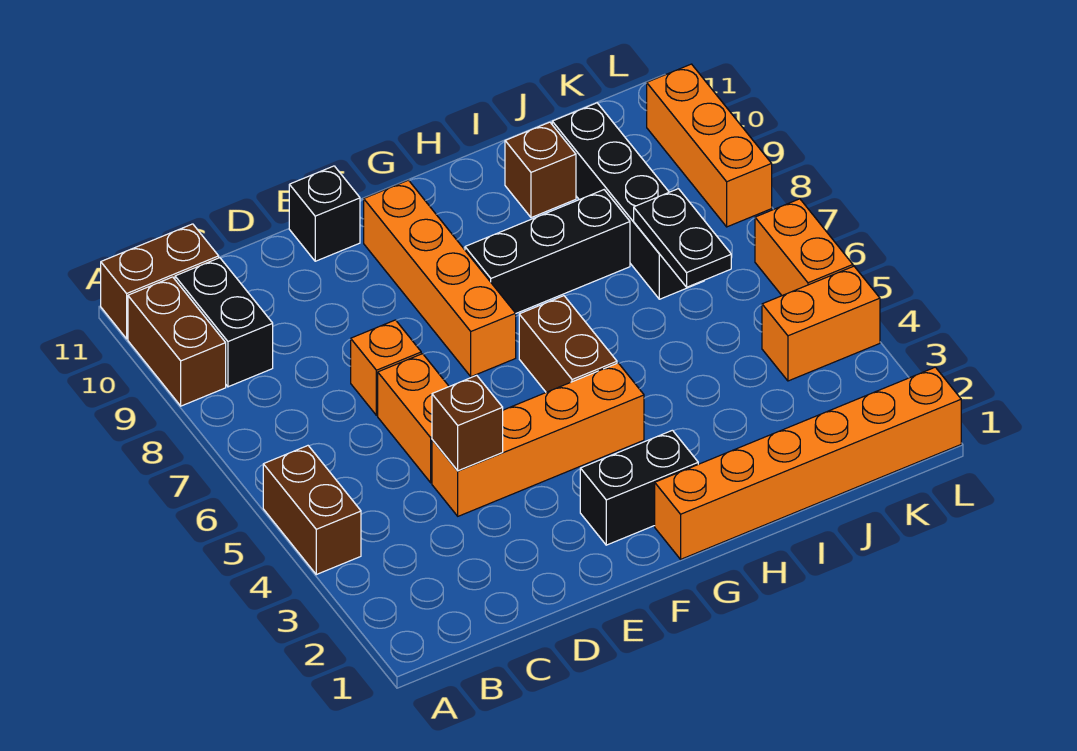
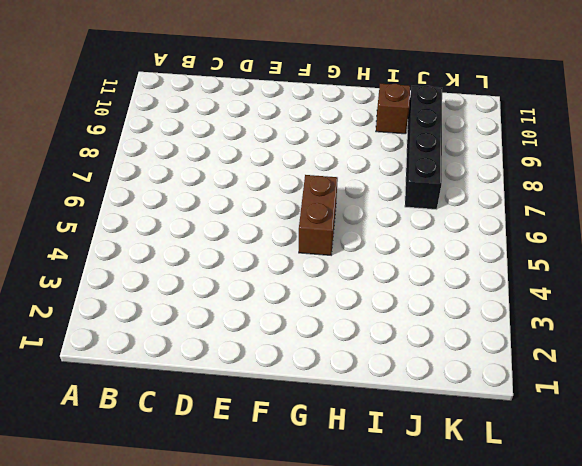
none -> brown 1x2 brick [263,446,361,574]
none -> brown 1x2 brick [128,277,226,406]
none -> brown 1x2 brick [101,224,219,339]

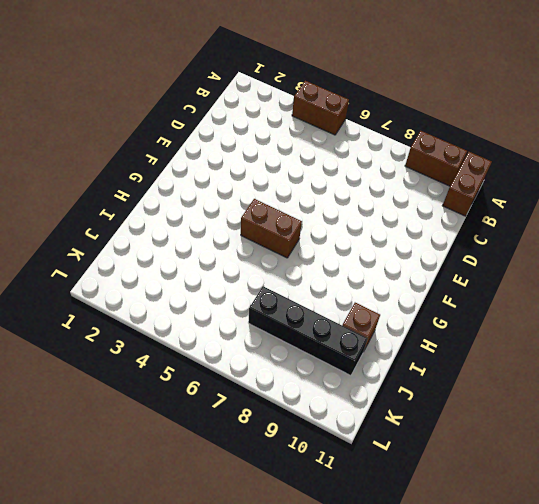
none -> black 1x2 brick [175,258,273,387]
none -> orange 1x4 brick [432,363,644,516]
none -> orange 1x2 brick [378,354,449,483]

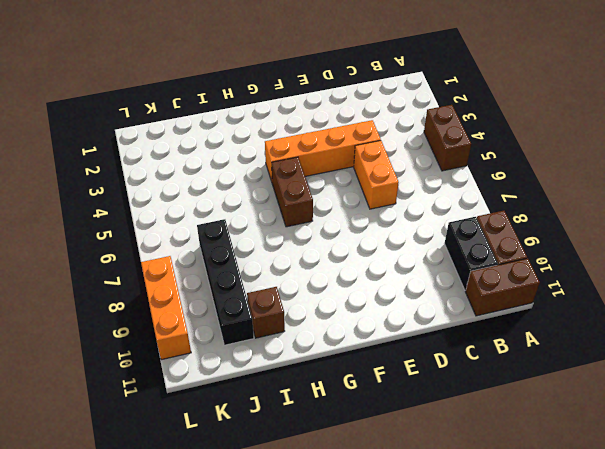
none -> orange 1x1 brick [351,320,421,415]
none -> black 1x1 brick [289,166,360,261]
none -> black 1x2 brick [580,430,698,545]

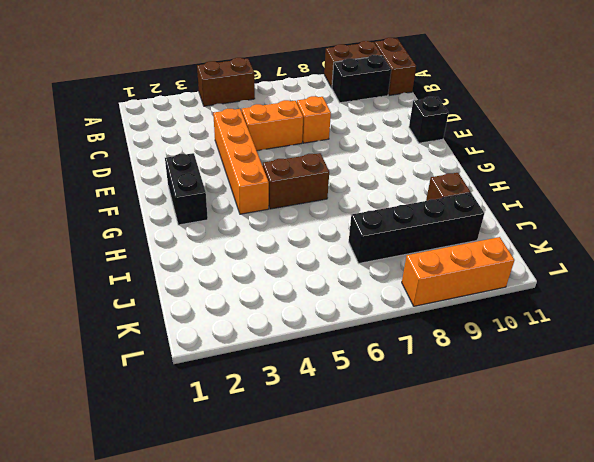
none -> orange 1x4 brick [364,180,516,377]
none -> orange 1x6 brick [655,367,961,559]
none -> black 1x3 brick [465,190,630,313]

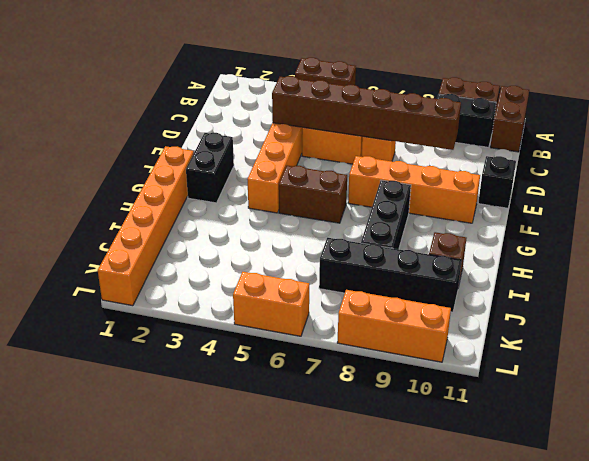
brown 1x6 brick [272,76,461,150] -> brown 1x1 brick [432,375,503,471]
none -> orange 1x2 brick [762,266,880,381]
none -> black 1x2 plate [634,189,731,287]

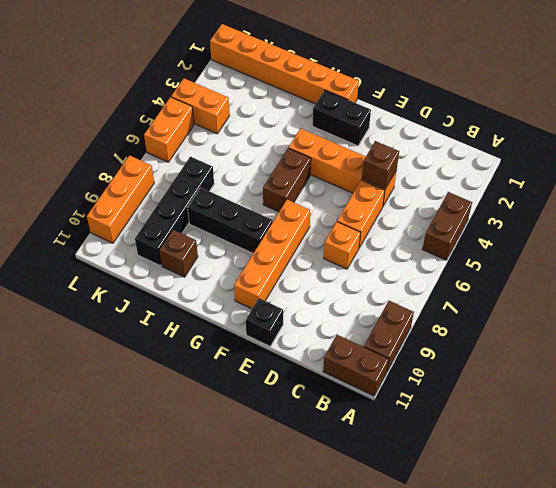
none -> black 1x2 brick [175,258,273,387]
none -> black 1x2 plate [634,189,731,287]

